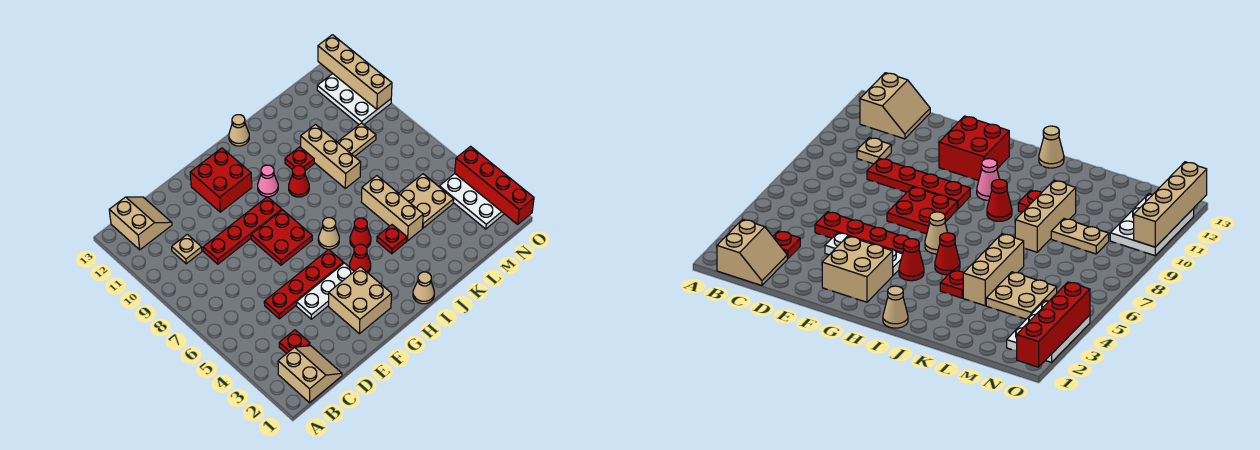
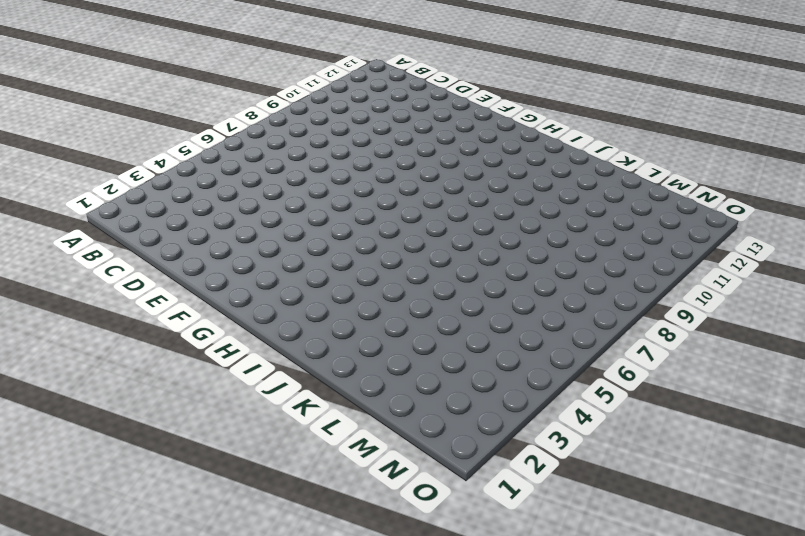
none -> tan 2x2 slope [278,346,342,403]
none -> tan 2x2 slope [109,197,172,250]
none -> red 1x1 plate [279,330,310,354]

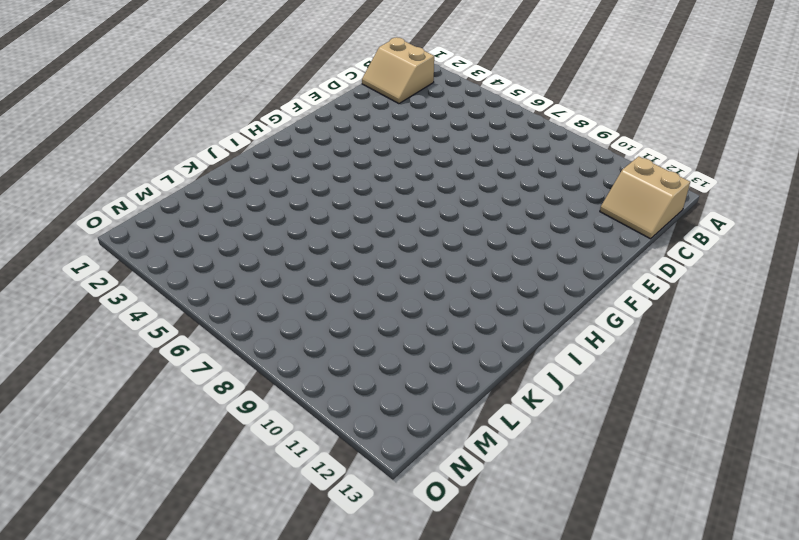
none -> red 1x1 plate [279,330,310,354]
none -> tan 1x1 plate [172,234,202,264]
none -> red 1x4 plate [264,250,344,319]

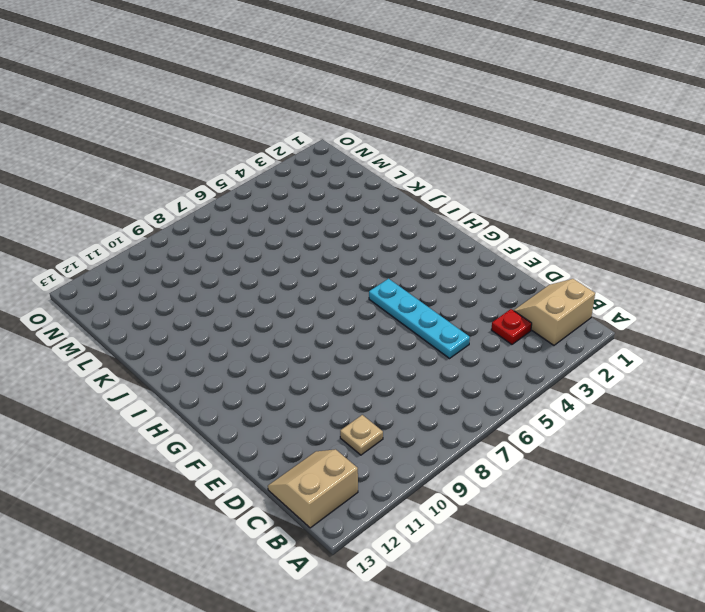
cyan 1x4 plate [369,279,470,358] -> red 1x4 plate [264,250,344,319]
none -> red 1x4 plate [203,197,282,264]
none -> white 1x3 plate [296,263,354,319]
none -> tan 2x2 brick [329,267,392,334]

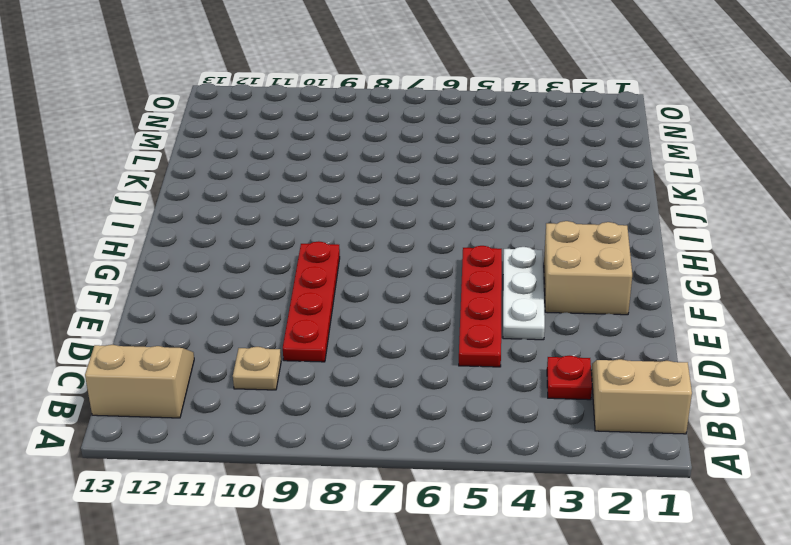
none -> red 2x2 plate [251,210,312,265]
none -> red 2x2 brick [190,148,252,212]
none -> red 1x1 cone [350,244,371,273]

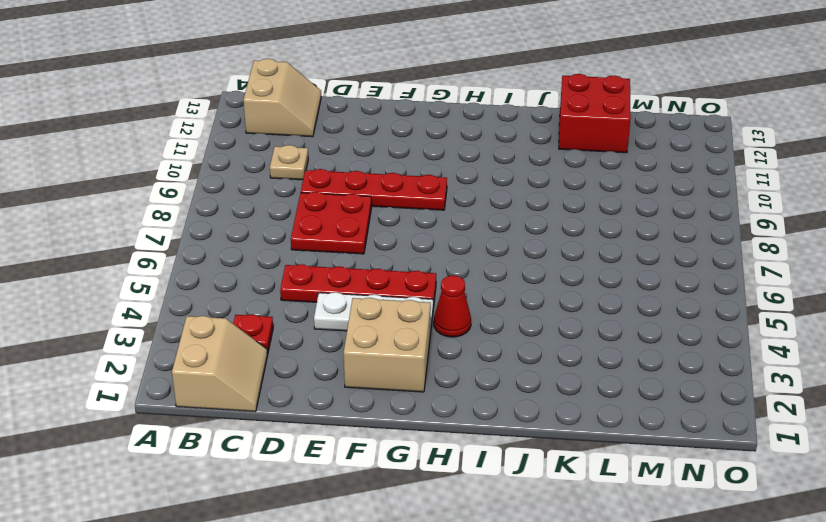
red 2x2 plate [291,192,372,254] -> red 2x2 plate moved to [251,210,312,265]
red 2x2 brick [559,74,631,153] -> red 2x2 brick moved to [190,148,252,212]
none -> tan 1x1 cone [318,218,339,249]
none -> pink 1x1 cone [258,165,278,197]
none -> tan 1x1 cone [413,272,434,304]

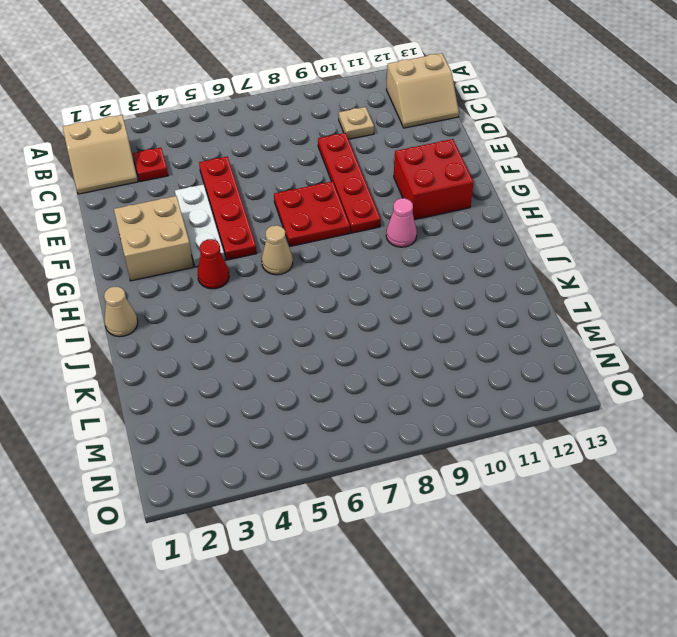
none -> red 1x1 cone [350,218,371,248]
none -> red 1x1 cone [289,166,309,197]
none -> tan 1x1 cone [229,115,249,146]

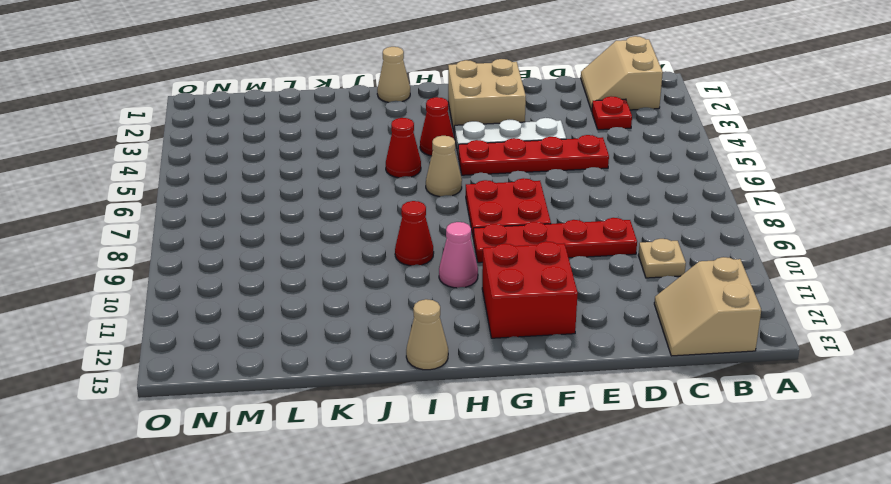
none -> red 1x1 plate [377,225,407,254]
none -> red 1x1 plate [285,147,314,171]
none -> tan 1x3 brick [361,176,423,241]

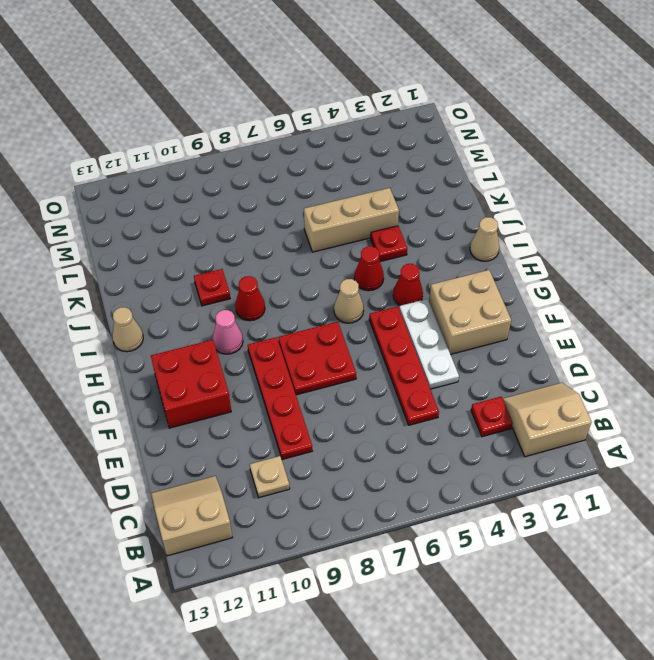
none -> tan 1x3 brick [301,124,361,188]
none -> tan 2x2 plate [399,174,454,228]
none -> tan 1x2 plate [337,123,376,157]

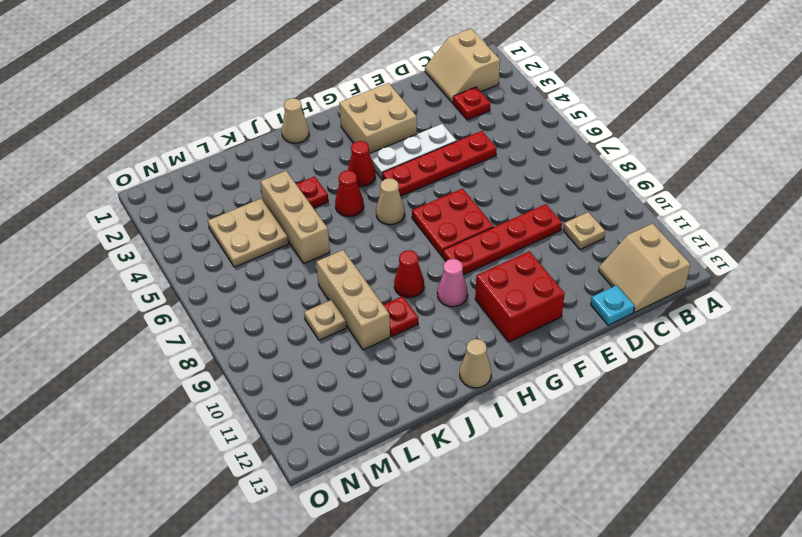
cyan 1x1 plate [591,285,635,325] -> none
tan 1x1 plate [304,300,346,340] -> tan 1x2 plate [337,123,376,157]
none -> white 2x3 plate [439,174,504,229]
none -> white 2x3 plate [317,74,391,125]
none -> red 1x4 brick [455,146,534,224]

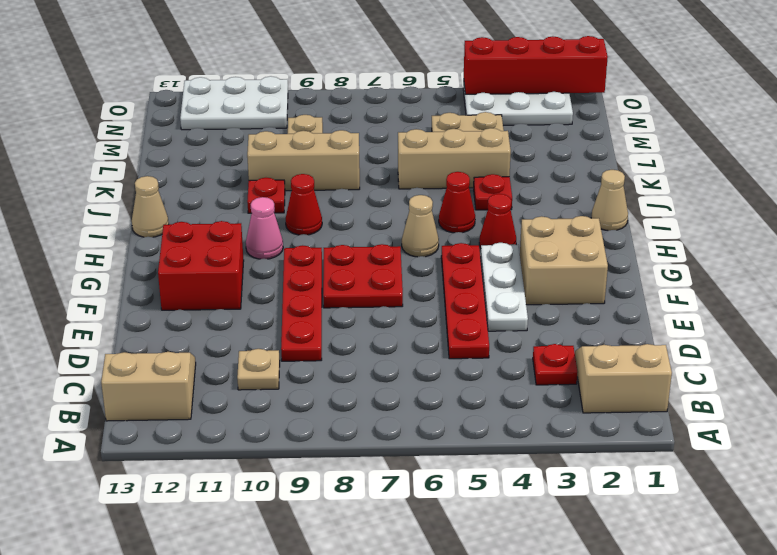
none -> tan 1x4 brick [318,35,392,109]

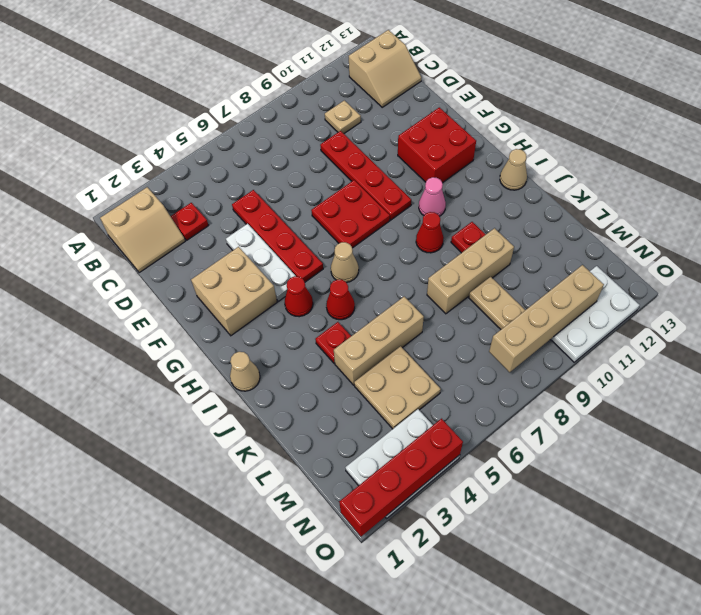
tan 1x4 brick [489,265,604,372] -> tan 1x4 brick moved to [318,35,392,109]

